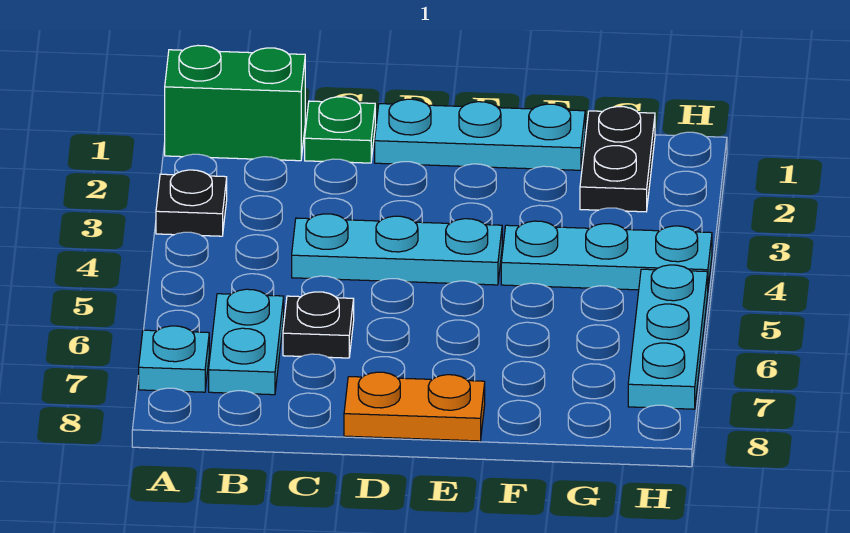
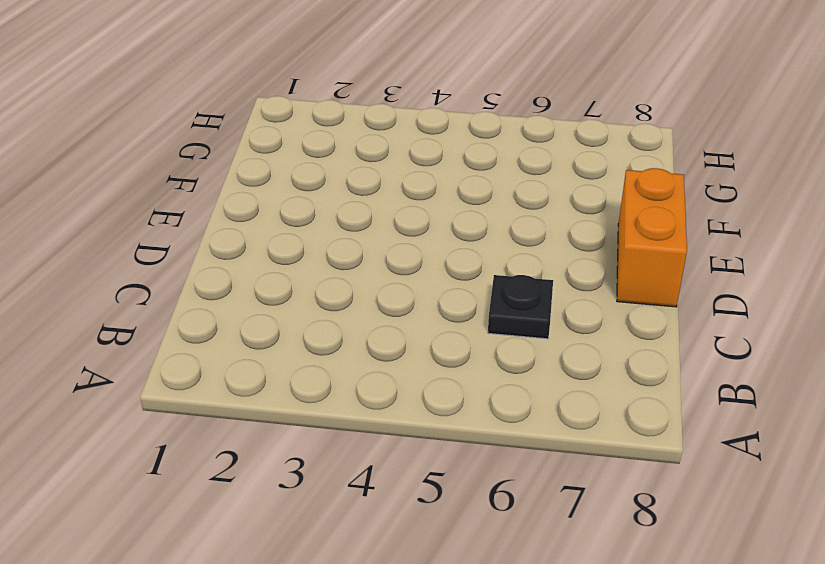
orange 1x2 brick [617,168,687,307] -> orange 1x2 plate [344,372,485,441]
none -> green 1x2 brick [165,45,305,161]
none -> black 1x1 plate [156,170,227,236]
none -> cyan 1x1 plate [139,326,209,392]

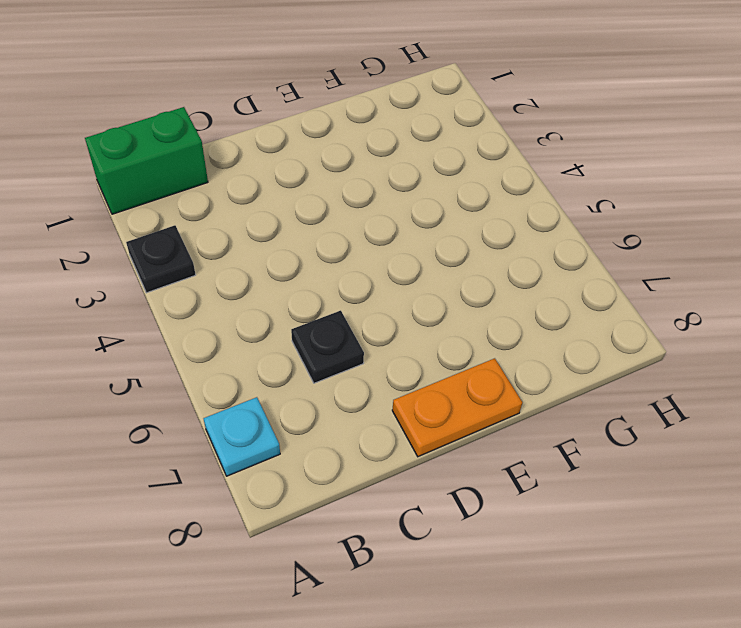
none -> cyan 1x2 plate [209,289,284,395]
none -> green 1x1 plate [305,97,375,163]
none -> cyan 1x3 plate [292,214,502,285]

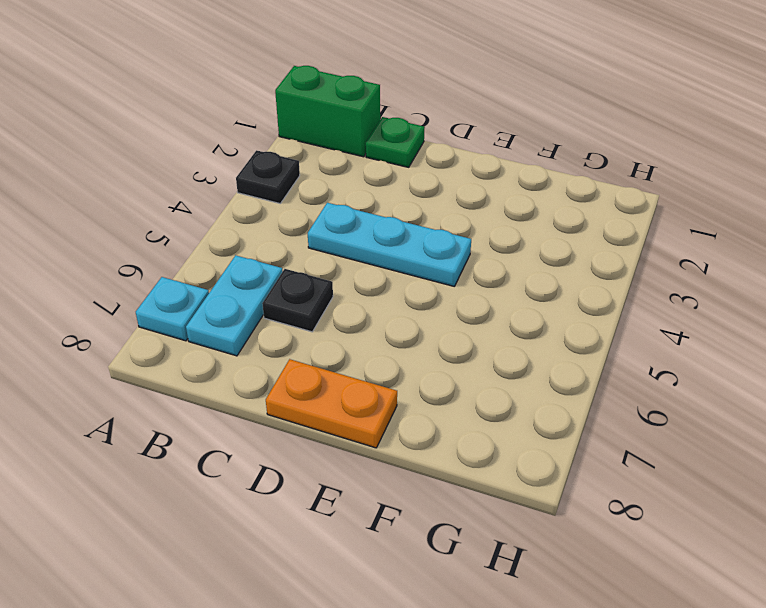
none -> cyan 1x3 plate [375,99,585,170]
none -> cyan 1x3 plate [501,221,712,290]
none -> black 1x2 plate [580,107,655,212]

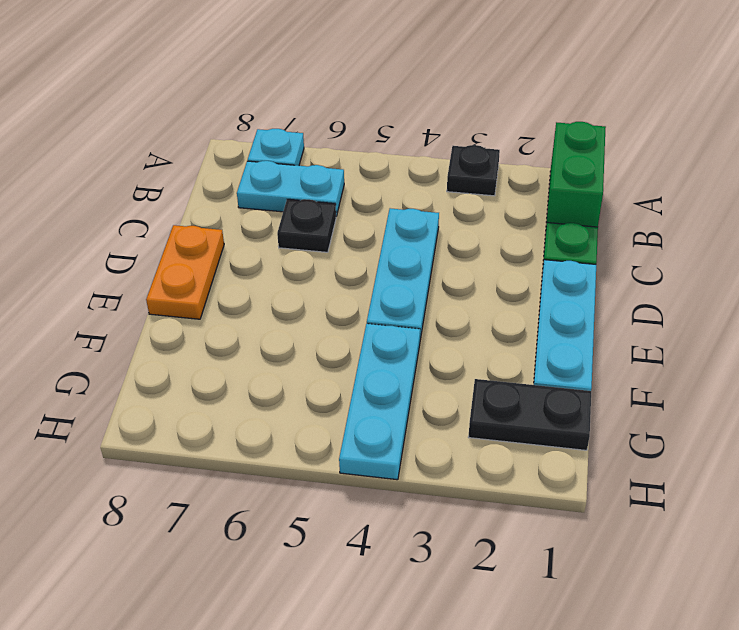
none -> cyan 1x3 plate [628,265,708,409]

